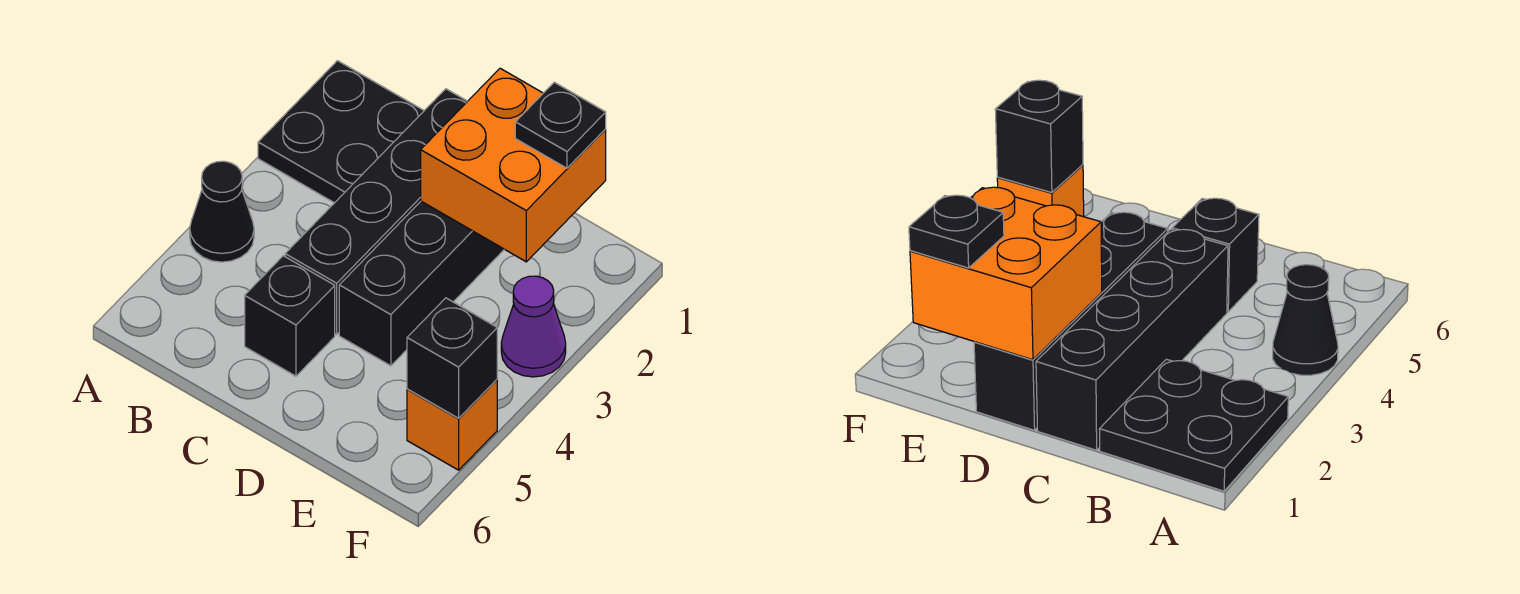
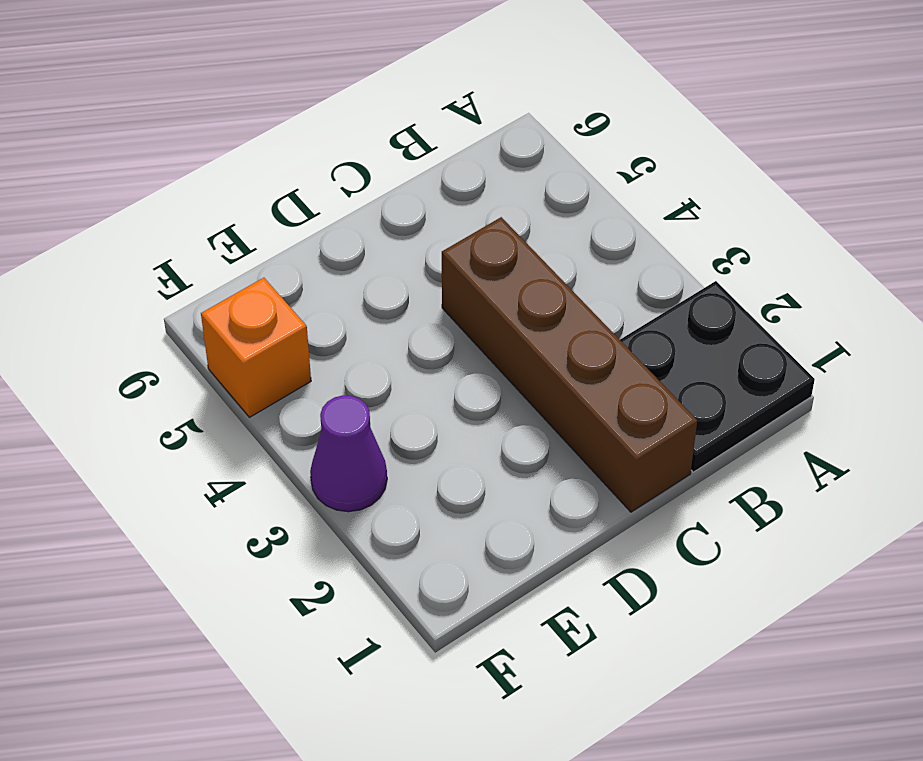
brown 1x4 brick [442,217,697,512] -> black 1x4 brick [285,89,467,334]
none -> black 1x1 cone [190,161,254,262]
none -> black 1x1 brick [245,256,335,376]

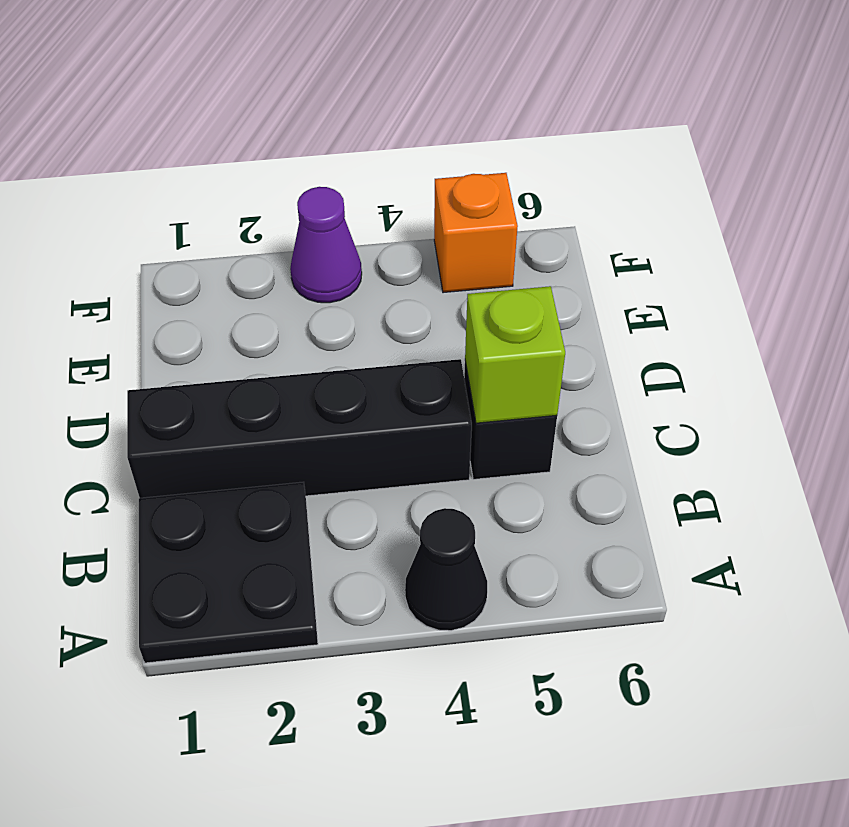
lime 1x1 brick [465,286,565,423] -> none
none -> black 1x4 brick [339,201,504,366]
none -> orange 2x2 brick [421,68,606,262]

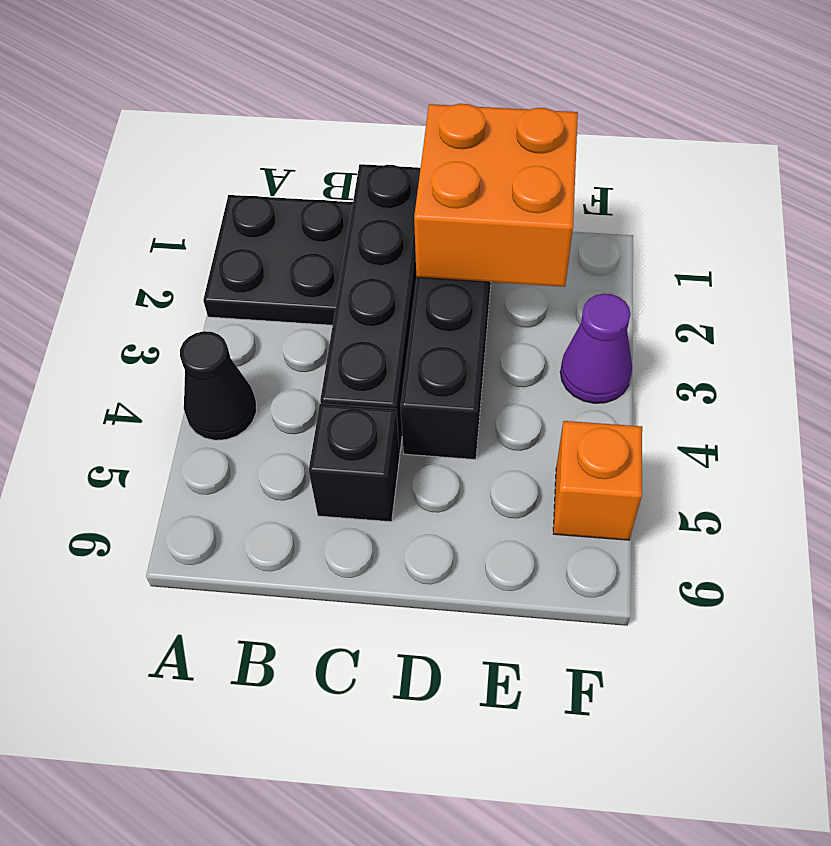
none -> black 1x1 brick [407,298,497,418]
none -> black 1x1 plate [515,82,606,168]

